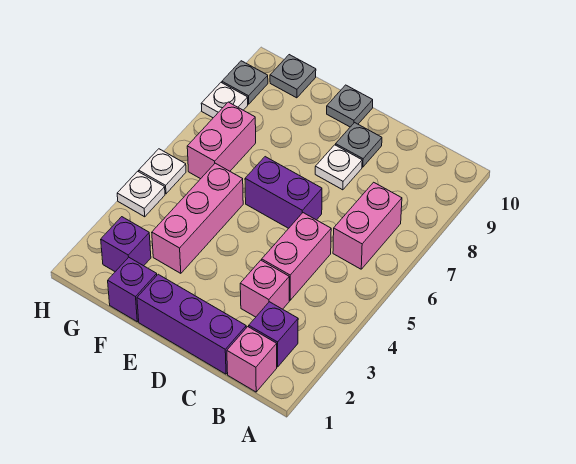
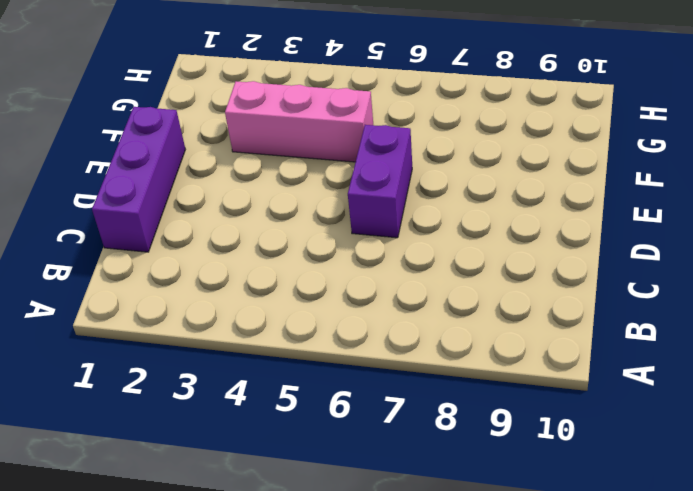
none -> pink 1x1 brick [227,327,277,392]
none -> purple 1x1 brick [249,302,298,367]
none -> pink 1x2 brick [333,182,402,269]

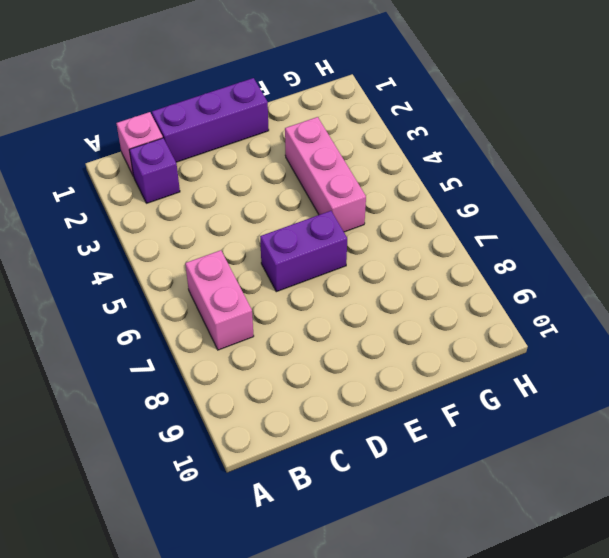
none -> pink 1x1 brick [240,260,289,317]
none -> pink 1x2 brick [262,213,331,300]
none -> white 1x1 plate [315,145,362,190]

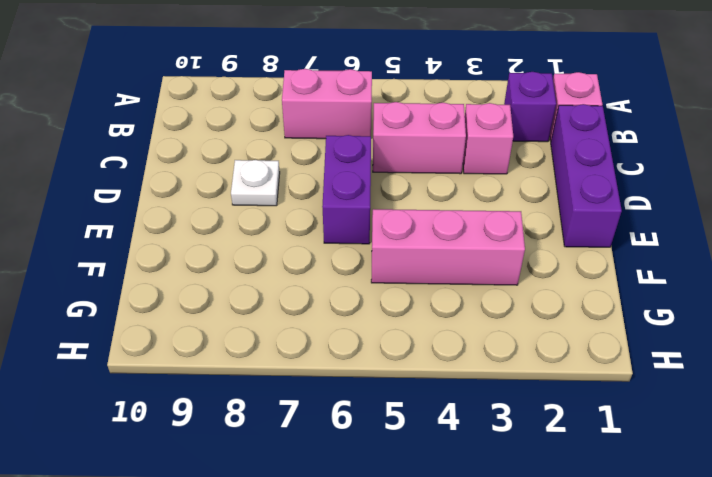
none -> grey 1x1 plate [336,123,382,167]
none -> grey 1x1 plate [327,85,373,127]
none -> purple 1x1 brick [108,257,157,322]

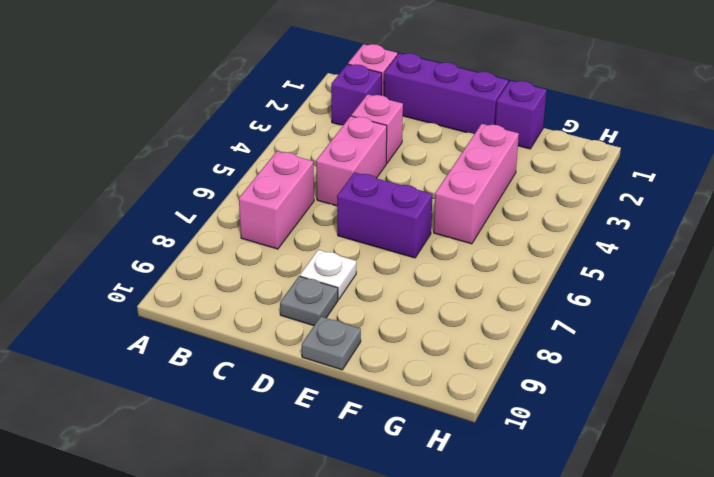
none -> purple 1x1 brick [101,217,151,272]
none -> pink 1x2 brick [187,102,256,179]
none -> grey 1x1 plate [270,55,316,98]

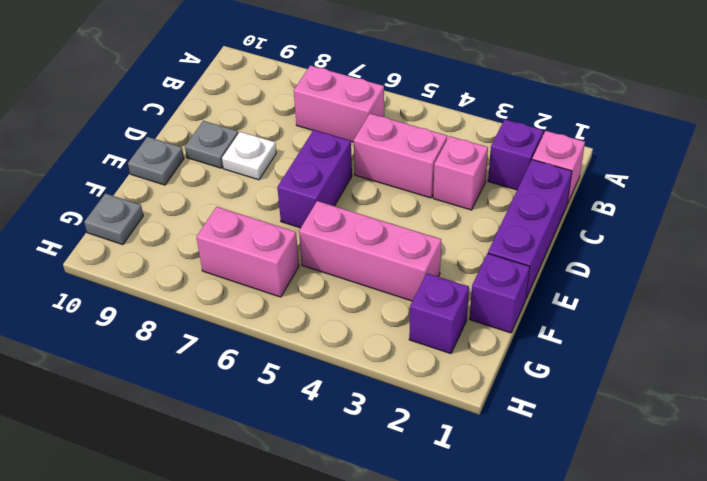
none -> white 1x1 plate [117,171,165,217]
none -> white 1x1 plate [139,149,186,194]
none -> white 1x1 plate [201,83,248,118]

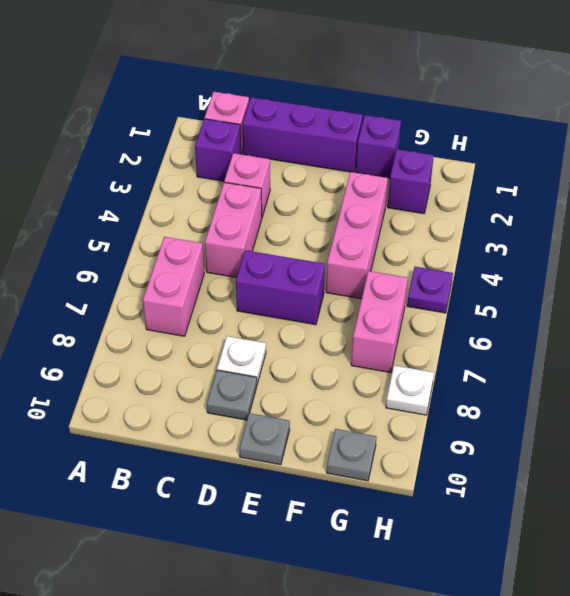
purple 1x1 plate [407,267,453,313] -> white 1x1 plate [139,149,186,194]
none -> white 1x1 plate [117,171,165,217]
none -> grey 1x1 plate [222,61,268,104]

